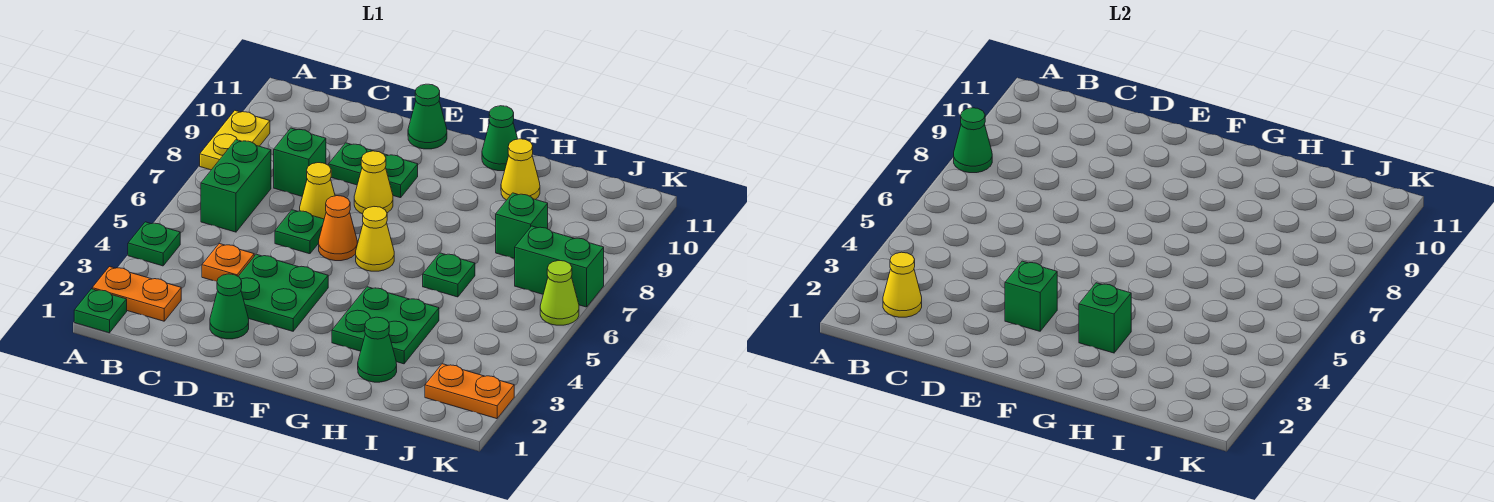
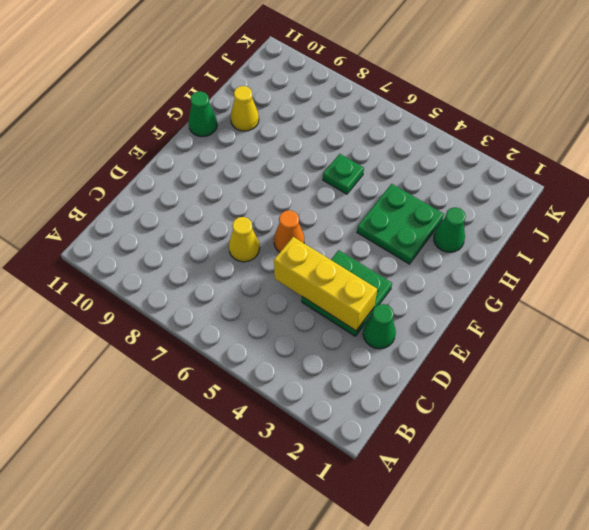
yellow 1x3 brick [274,237,377,331] -> none
none -> green 1x1 plate [74,289,127,333]
none -> orange 1x2 plate [92,267,181,321]
none -> green 1x1 plate [128,222,180,266]

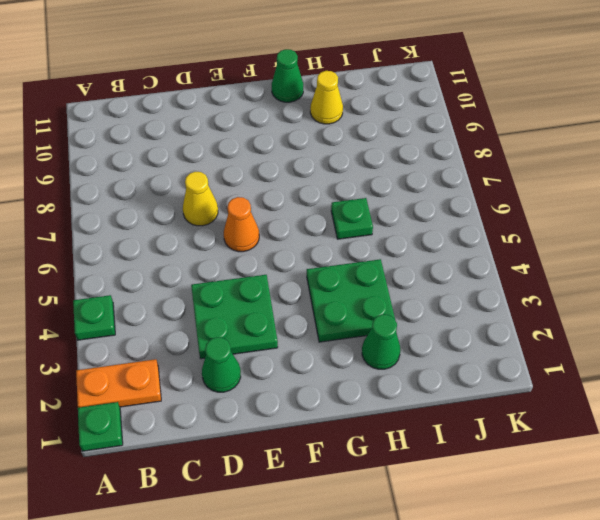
none -> yellow 1x2 plate [200,111,270,170]
none -> green 1x2 brick [201,140,271,232]
none -> orange 1x1 plate [202,244,254,281]

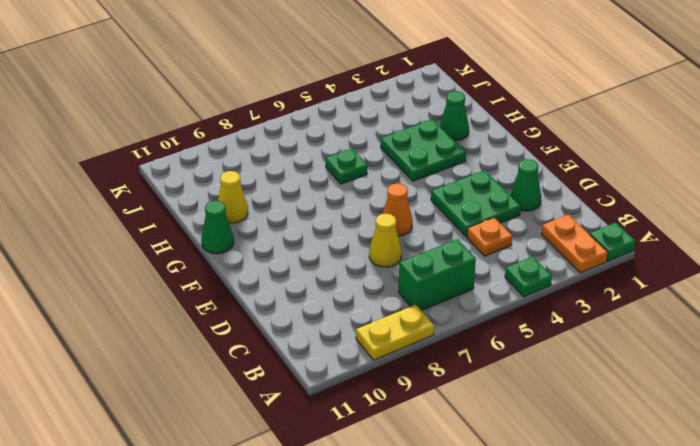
none -> green 1x1 brick [274,128,326,196]
none -> green 1x1 plate [275,210,324,254]
none -> green 1x2 plate [329,143,418,198]

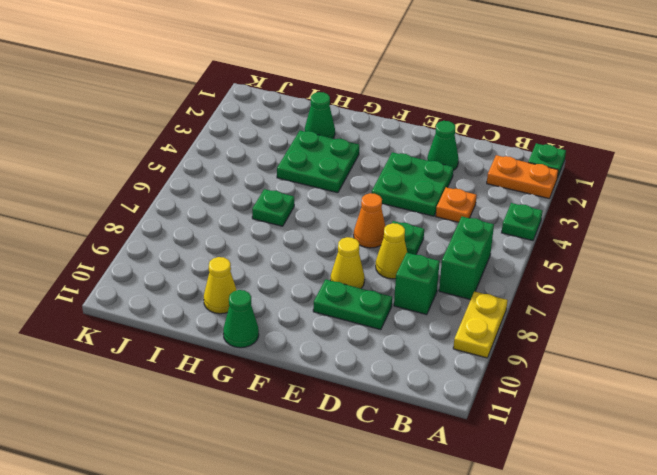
none -> green 1x1 cone [408,84,447,149]
none -> yellow 1x1 cone [356,207,394,271]
none -> green 1x1 brick [496,193,548,259]

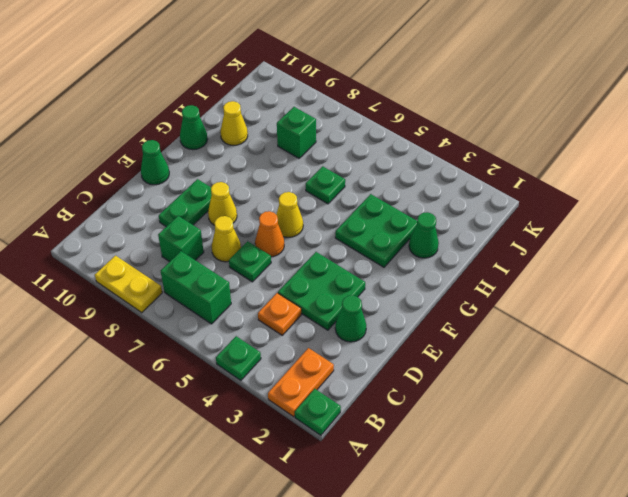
none -> orange 1x2 plate [425,364,514,419]
none -> green 1x2 brick [515,226,604,307]
none -> lime 1x1 cone [540,261,579,325]

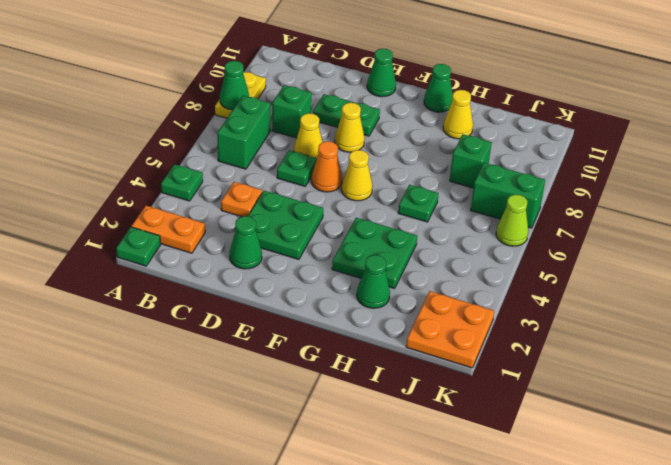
orange 2x2 plate [406,291,494,368] -> orange 1x2 plate [425,364,514,419]
none -> yellow 1x1 cone [883,252,922,317]
none -> green 1x1 brick [1005,261,1057,331]
none -> green 1x1 brick [1079,283,1131,353]

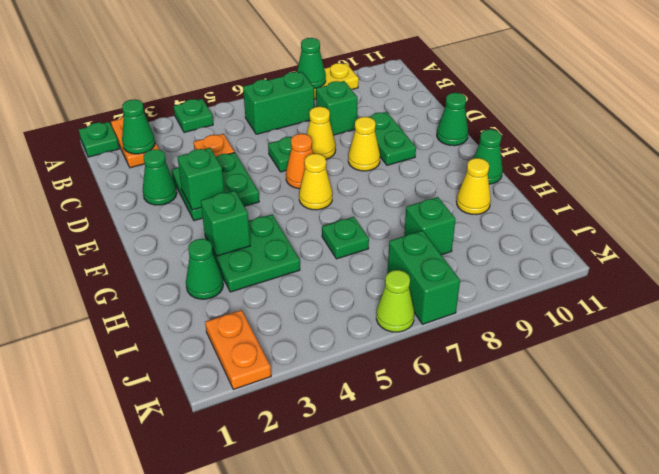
green 1x1 cone [122,99,155,154] -> yellow 1x1 cone [883,252,922,317]

